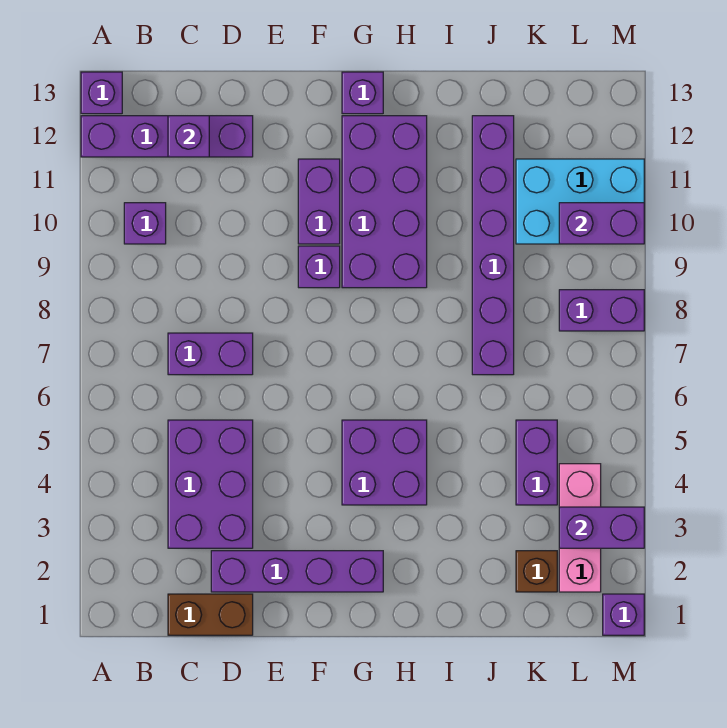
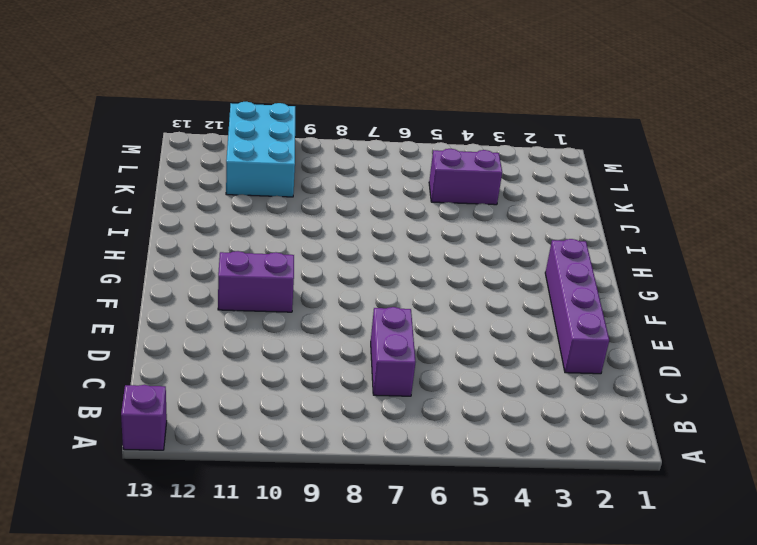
none -> purple 1x4 brick [81,116,253,157]
none -> purple 1x1 brick [124,203,166,244]
none -> brown 1x2 brick [168,594,253,635]

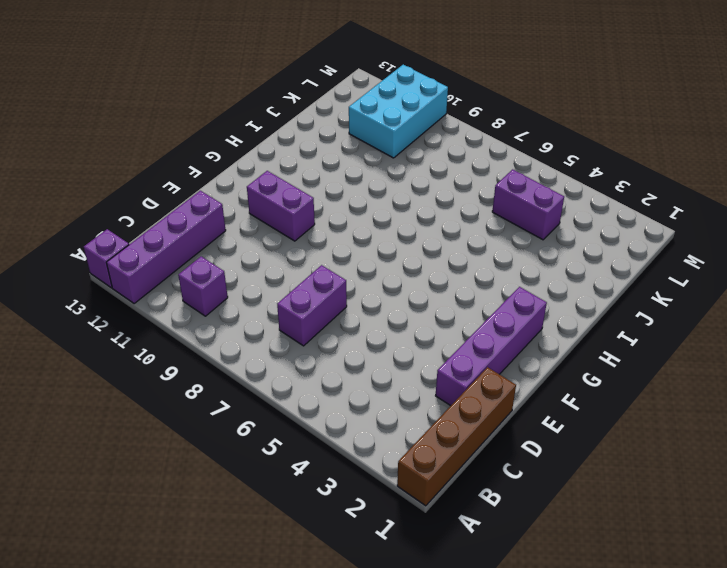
brown 1x4 brick [397,367,516,506] -> brown 1x2 brick [168,594,253,635]
none -> purple 2x3 brick [168,420,253,548]
none -> purple 1x1 brick [298,246,340,288]
none -> purple 2x2 brick [342,420,427,505]

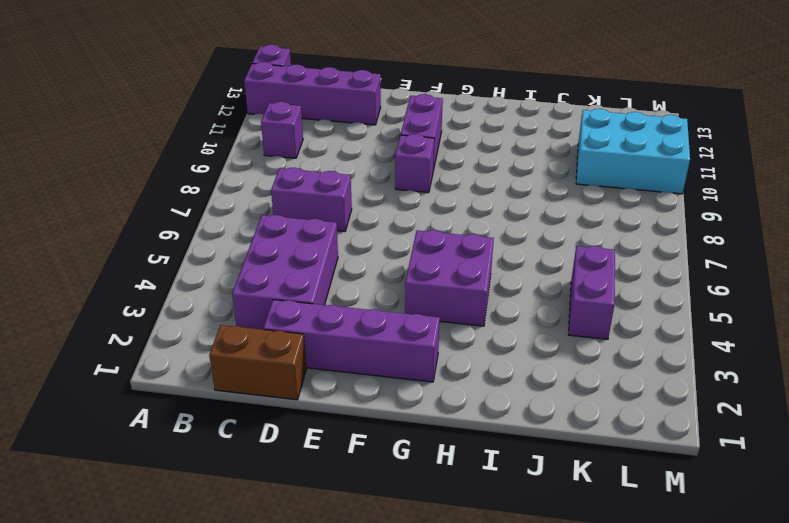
none -> purple 2x4 brick [342,116,427,288]
none -> purple 1x1 brick [342,72,383,114]
none -> purple 1x6 brick [472,116,514,375]

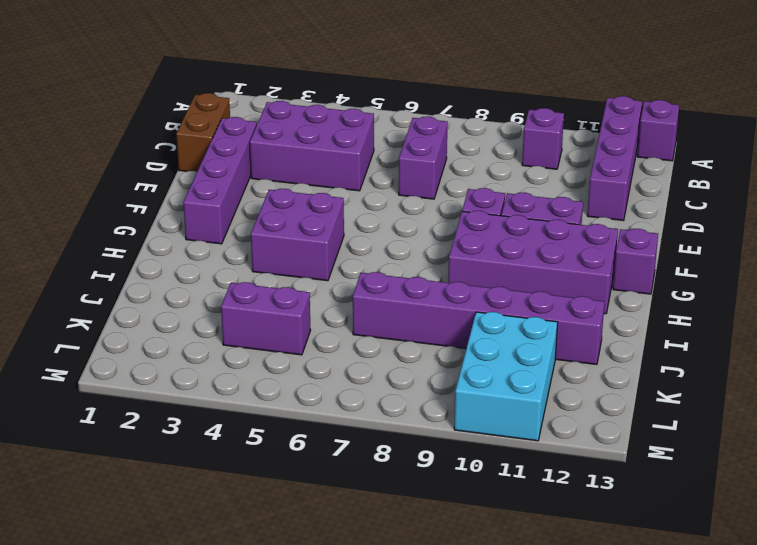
none -> brown 1x1 brick [516,551,557,592]
none -> pink 1x3 brick [559,464,601,592]
none -> purple 1x2 brick [559,290,644,331]

